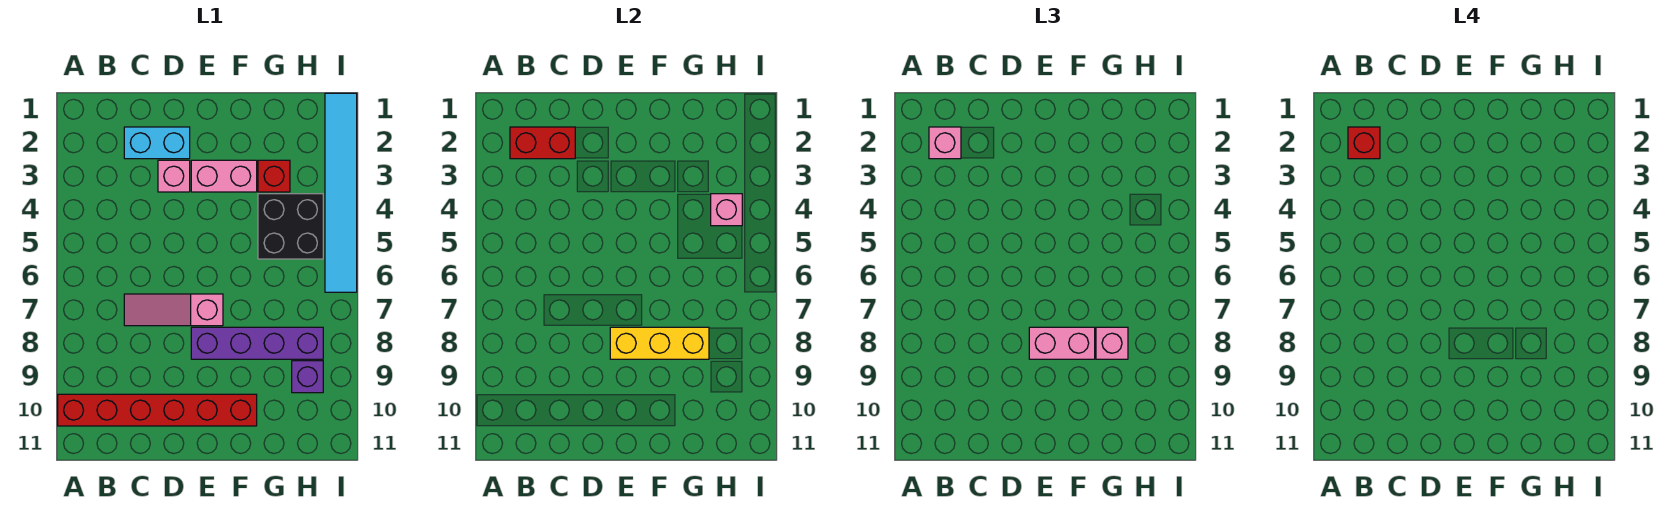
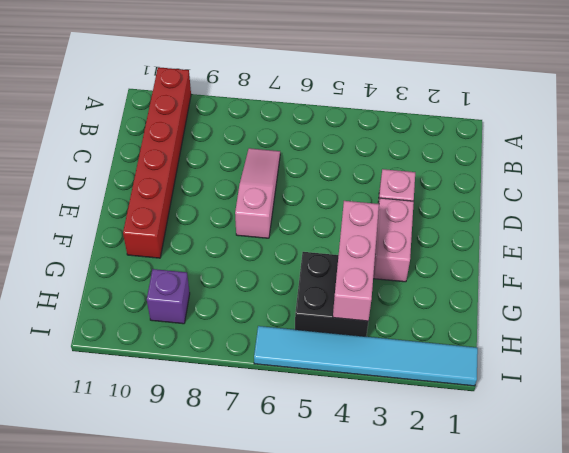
pink 1x3 brick [333,201,379,321] -> pink 1x1 brick [711,194,742,226]
none -> cyan 1x2 brick [124,127,190,159]
none -> purple 1x4 brick [191,327,323,359]
none -> red 1x1 brick [258,160,290,192]

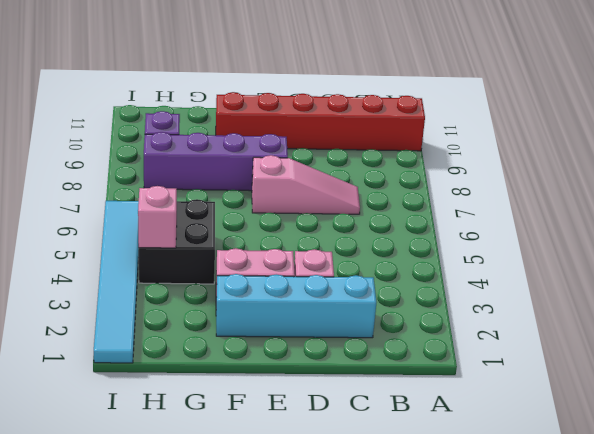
cyan 1x4 brick [216,274,376,338] -> cyan 1x2 brick [124,127,190,159]
none -> red 1x1 brick [258,160,290,192]
none -> red 1x2 brick [510,127,575,159]
none -> yellow 1x3 brick [610,327,709,359]

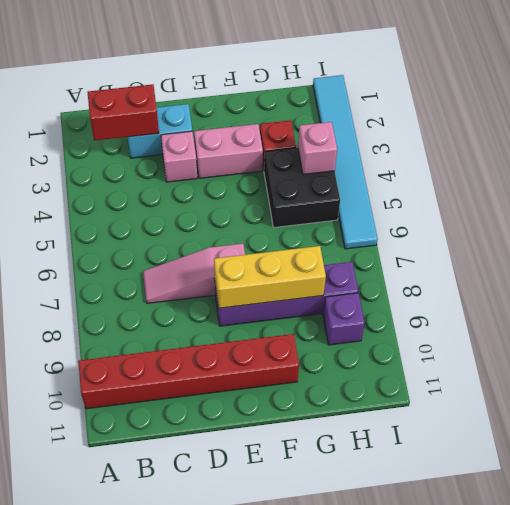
none -> pink 1x1 brick [929,127,961,159]
none -> pink 1x2 brick [1029,327,1095,359]
none -> pink 1x1 brick [1096,327,1128,359]

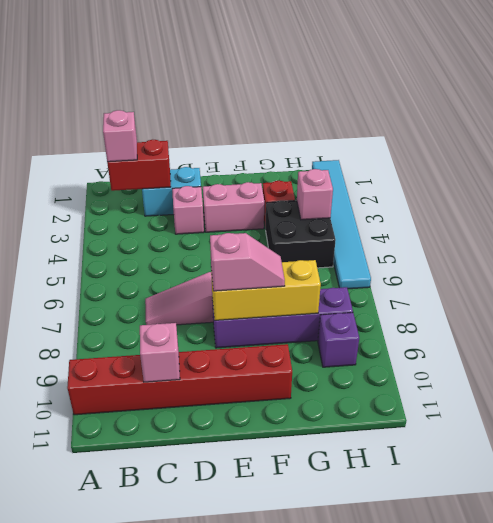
pink 1x1 brick [140,323,180,382] -> pink 1x1 brick moved to [1096,327,1128,359]
pink 1x2 slope [210,233,285,291] -> pink 1x2 brick [1029,327,1095,359]
none -> red 1x1 brick [1348,127,1380,159]

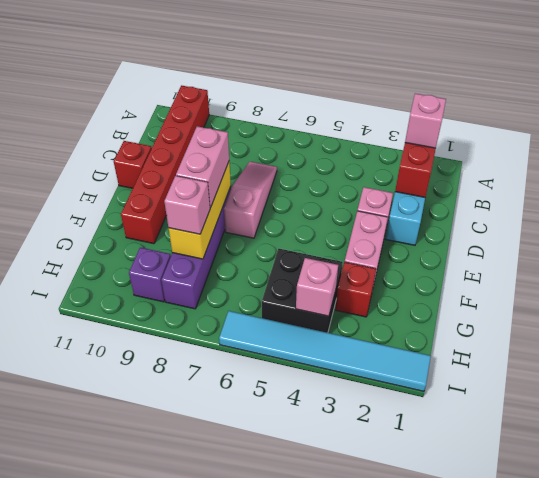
red 1x1 brick [114,141,152,188] -> red 1x1 brick moved to [1348,127,1380,159]

